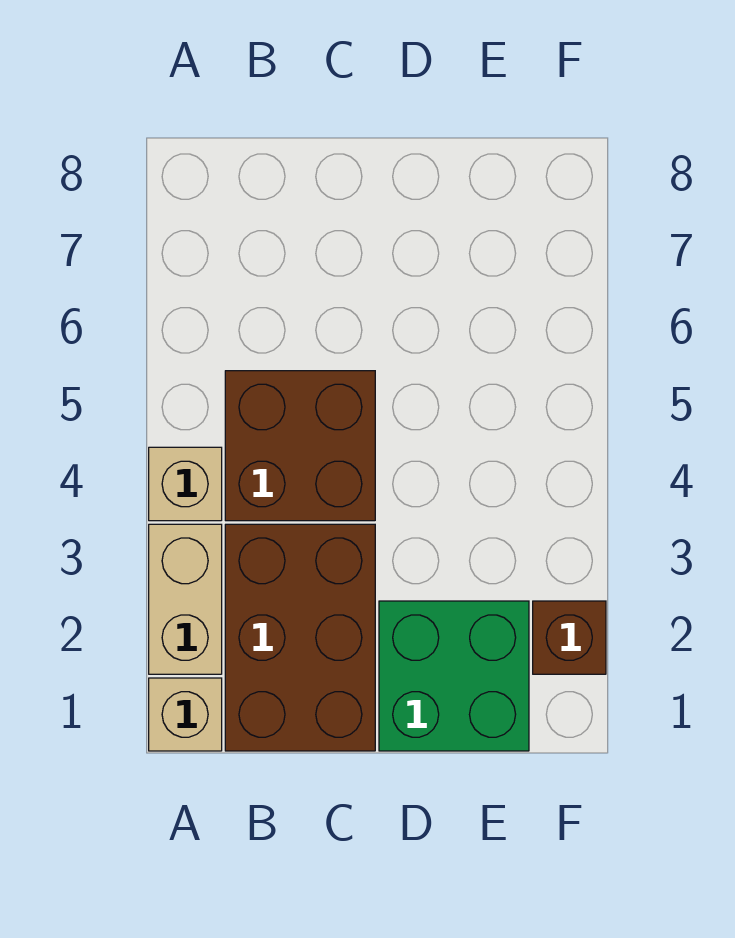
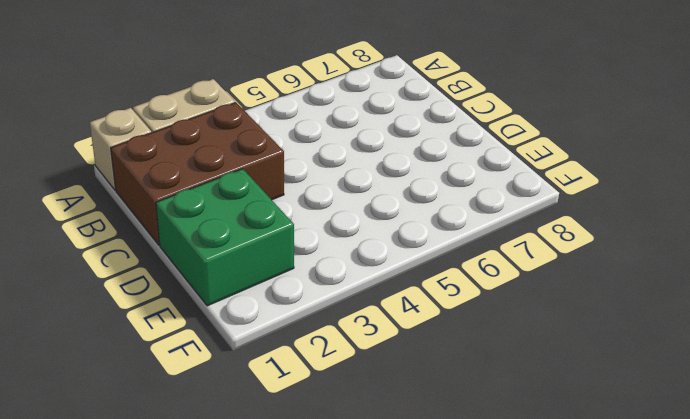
none -> tan 1x1 brick [149,447,222,521]
none -> brown 2x2 brick [225,371,375,521]

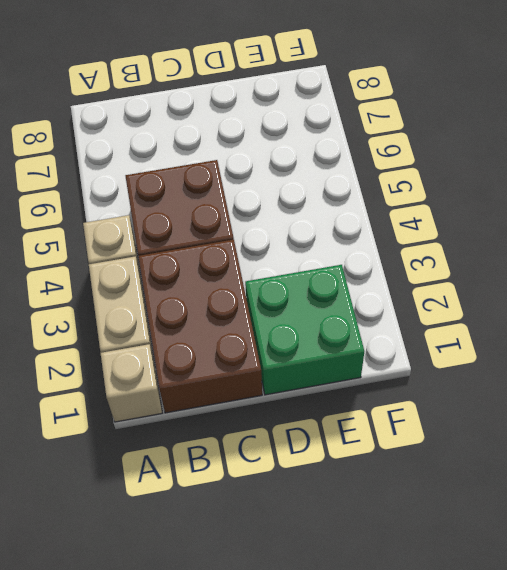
none -> brown 1x1 brick [533,601,606,674]

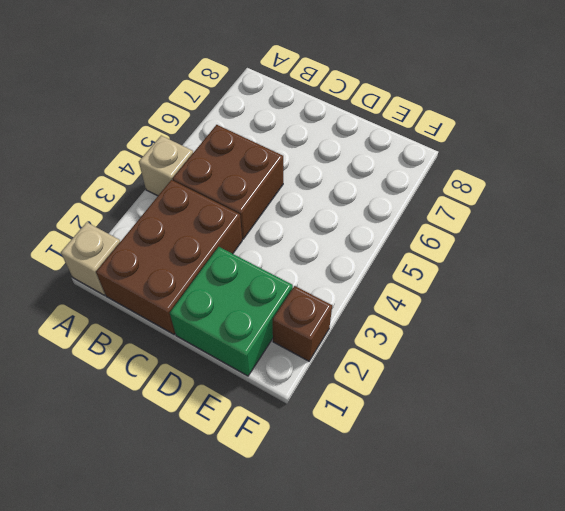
none -> tan 1x2 brick [149,524,222,674]

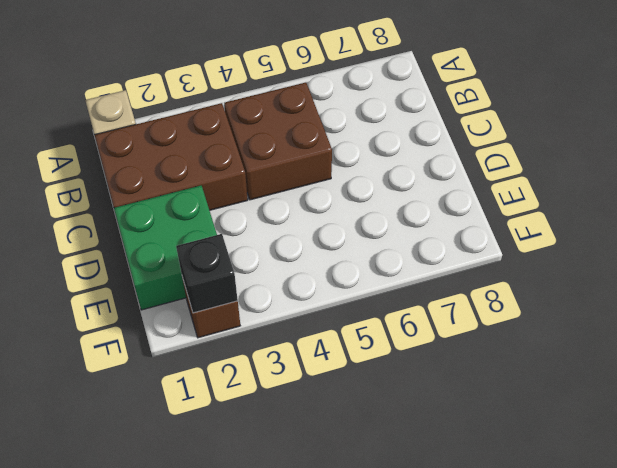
black 1x1 brick [176,234,238,313] -> none
none -> tan 1x2 brick [149,524,222,674]
none -> tan 1x1 brick [149,447,222,521]

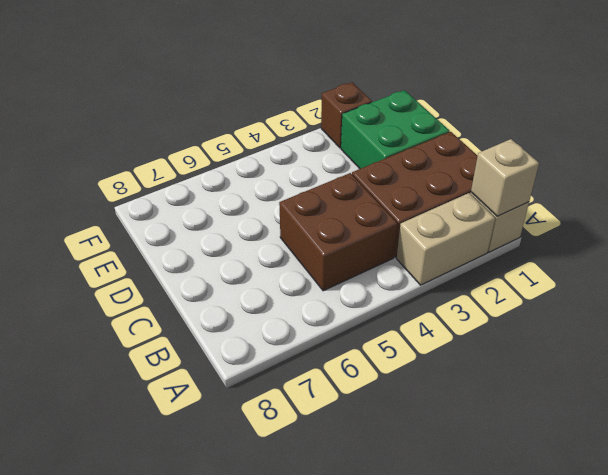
tan 1x1 brick [471,139,539,216] -> tan 1x1 brick moved to [149,447,222,521]

